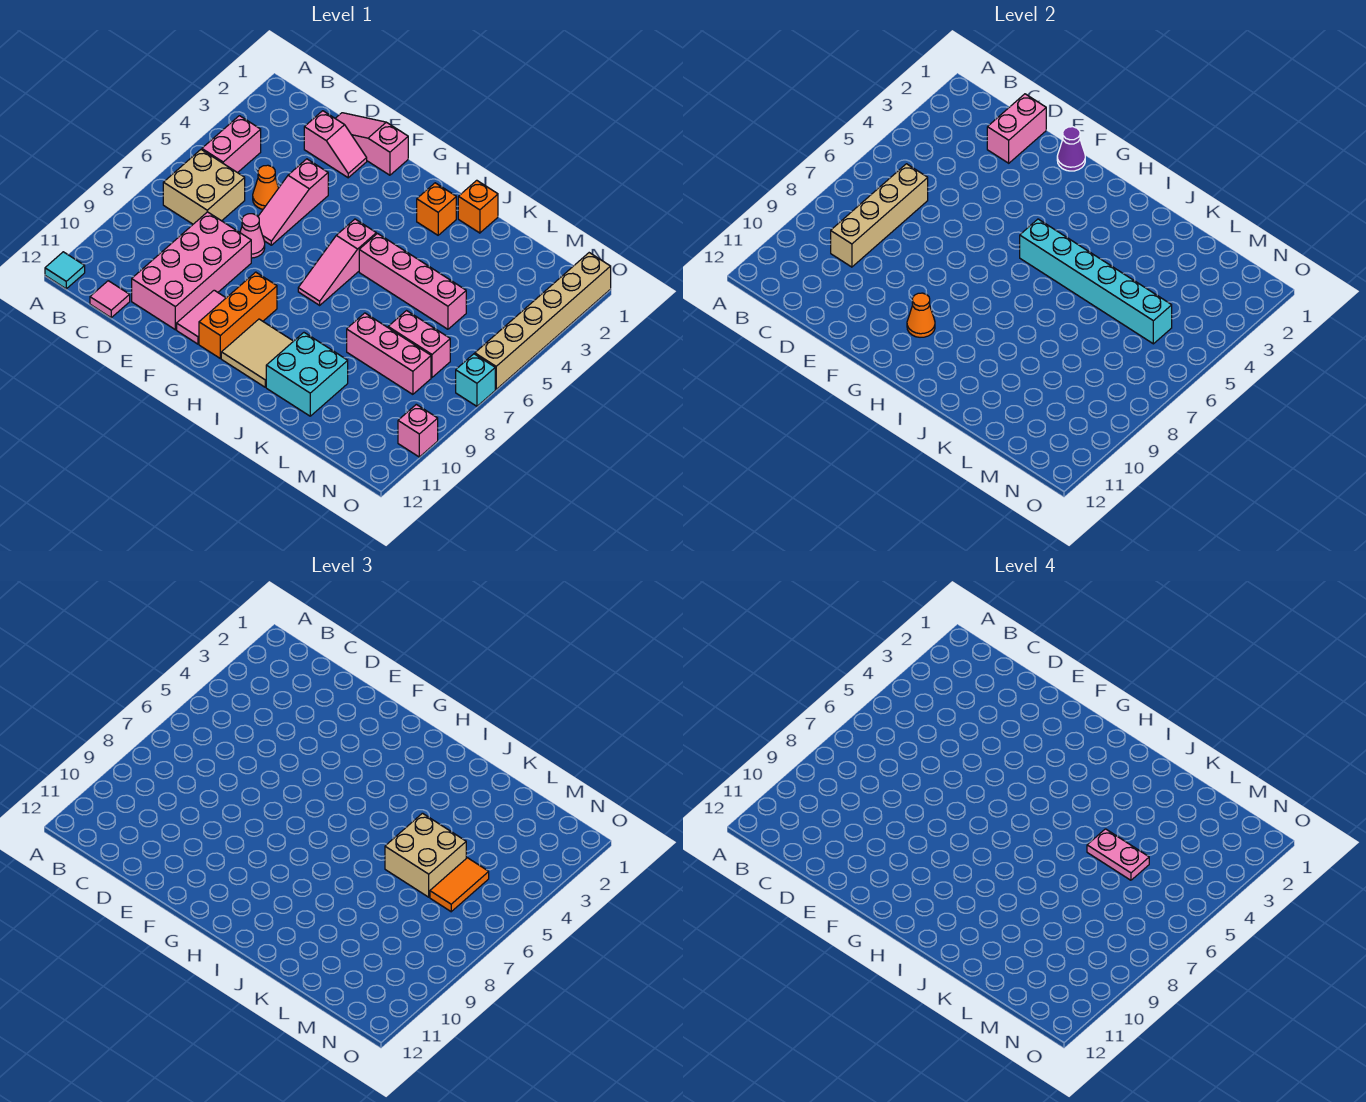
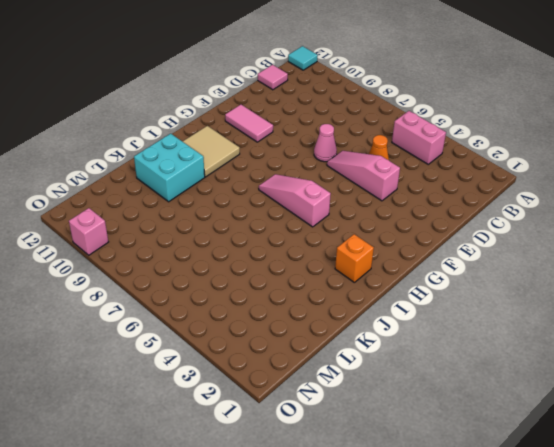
none -> tan 2x2 brick [163,150,245,224]
none -> pink 1x3 slope [335,113,408,175]
none -> pink 1x2 slope [304,111,367,178]
none -> pink 2x4 brick [132,212,251,330]

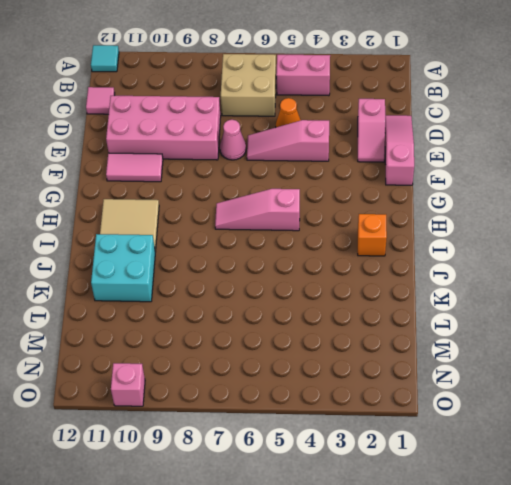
none -> orange 1x3 brick [199,272,277,358]
none -> pink 1x4 brick [359,234,466,329]
none -> orange 1x1 brick [458,180,498,233]
none -> pink 1x3 brick [347,313,431,394]

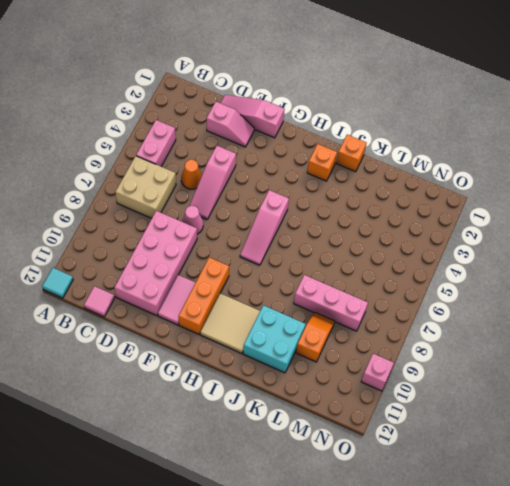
orange 1x2 slope [296,313,335,362] -> none
none -> pink 1x4 brick [359,234,466,329]
none -> pink 1x2 brick [388,311,450,377]
none -> tan 1x6 brick [475,253,611,389]
none -> cyan 1x1 brick [456,354,495,406]

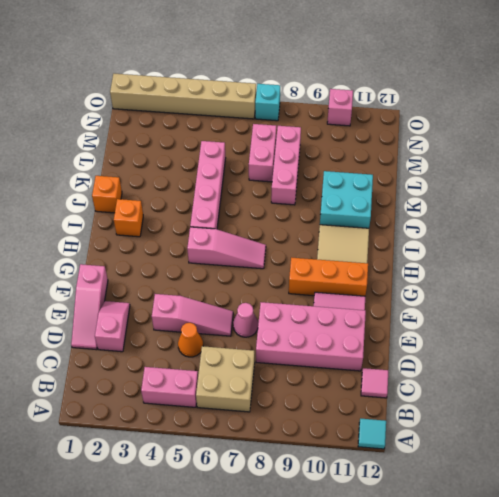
none -> tan 1x4 brick [831,164,928,267]
none -> pink 1x2 brick [987,94,1046,163]
none -> purple 1x1 cone [1057,127,1085,171]
none -> orange 1x1 cone [907,293,935,337]

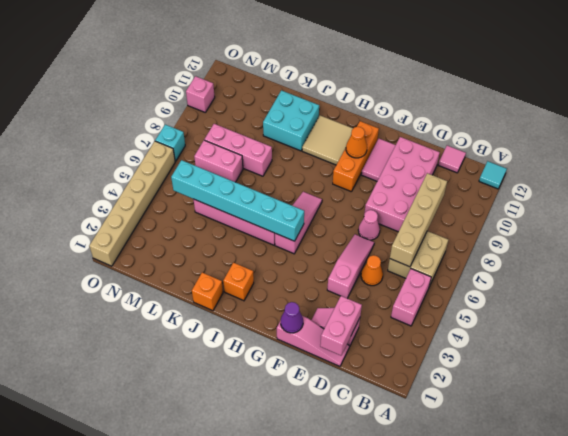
none -> tan 2x2 brick [385,813,466,897]
none -> orange 1x2 tile [430,858,489,912]
none -> pink 1x2 plate [1087,829,1149,880]

